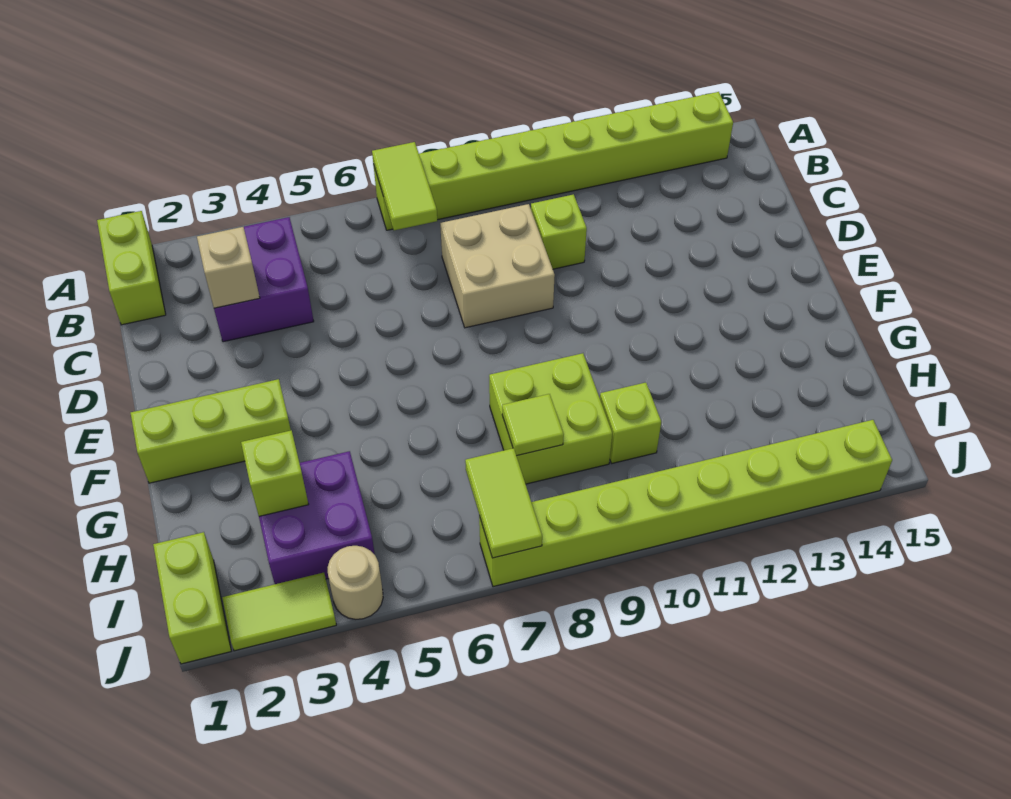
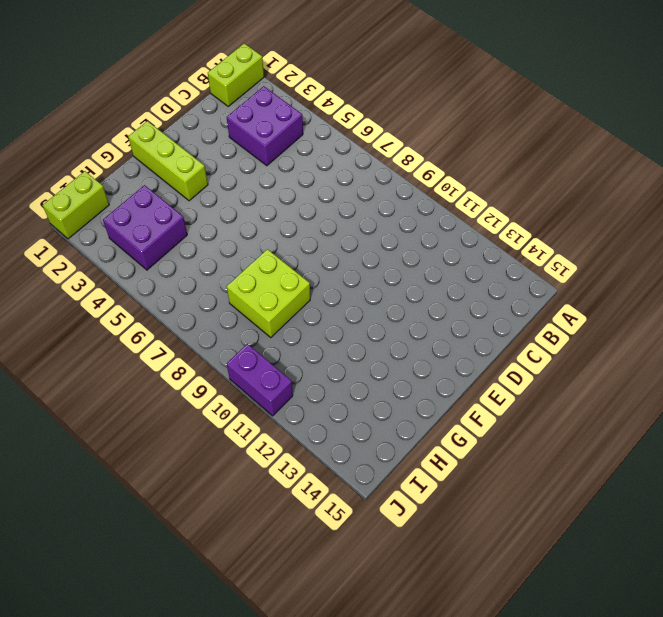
purple 1x2 brick [227,344,293,416] -> lime 1x8 brick [479,420,892,587]
none -> lime 1x8 brick [373,92,733,230]
none -> tan 2x2 brick [440,204,555,328]
none -> lime 1x1 brick [531,194,587,269]

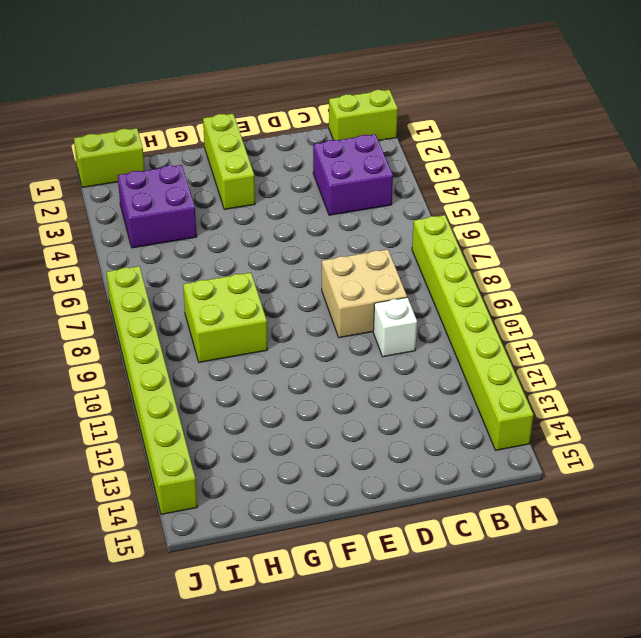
white 1x1 brick [373,297,417,357] -> lime 1x1 brick [531,194,587,269]
none -> lime 1x1 brick [600,382,661,463]
none -> lime 1x2 tile [222,573,336,651]
none -> tan 1x1 round brick [328,546,383,619]

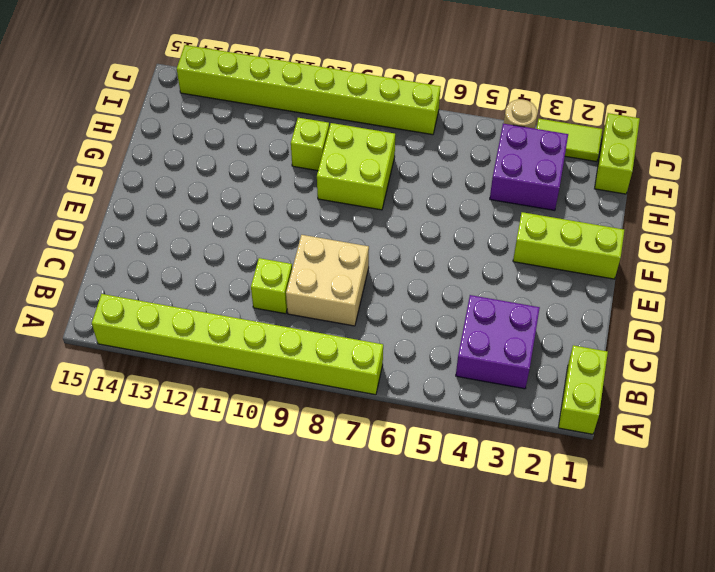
none -> lime 1x2 tile [372,142,437,230]
none -> tan 1x1 brick [197,227,260,308]
none -> lime 1x1 brick [241,430,309,516]

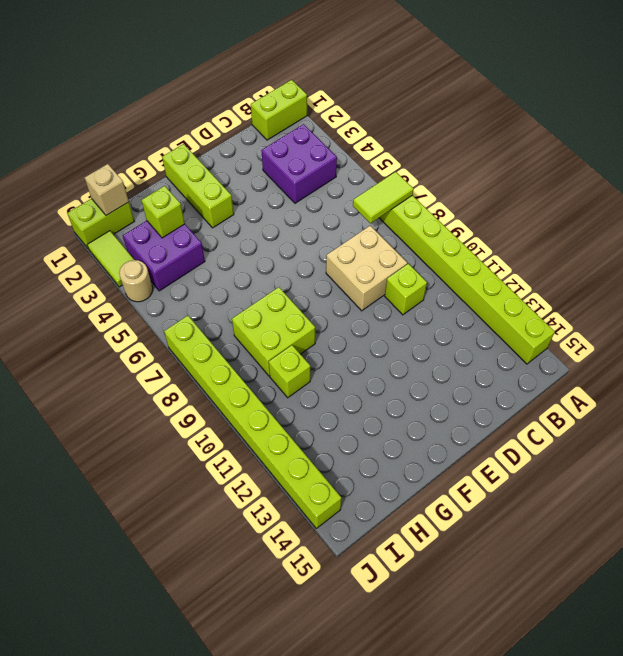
tan 1x1 brick [85,164,129,215] -> tan 1x1 brick moved to [197,227,260,308]
none -> lime 1x1 tile [502,394,564,456]
none -> lime 1x2 tile [465,448,542,558]

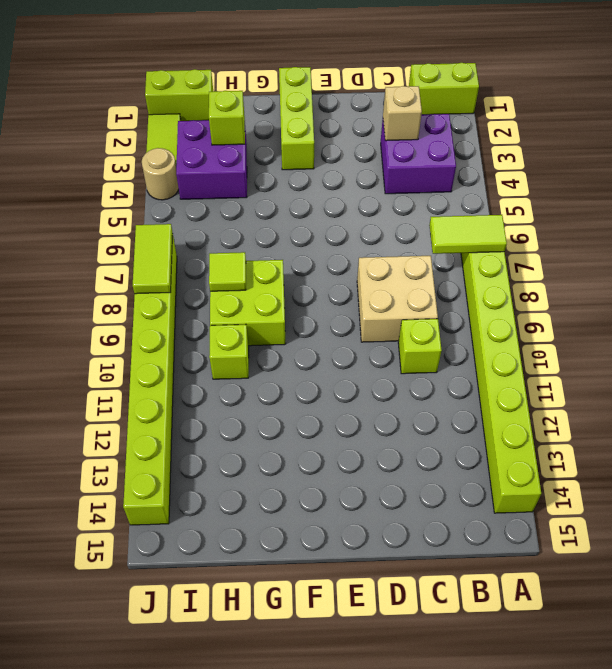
lime 1x2 tile [133,224,173,294] -> lime 1x2 tile turned to [465,448,542,558]

